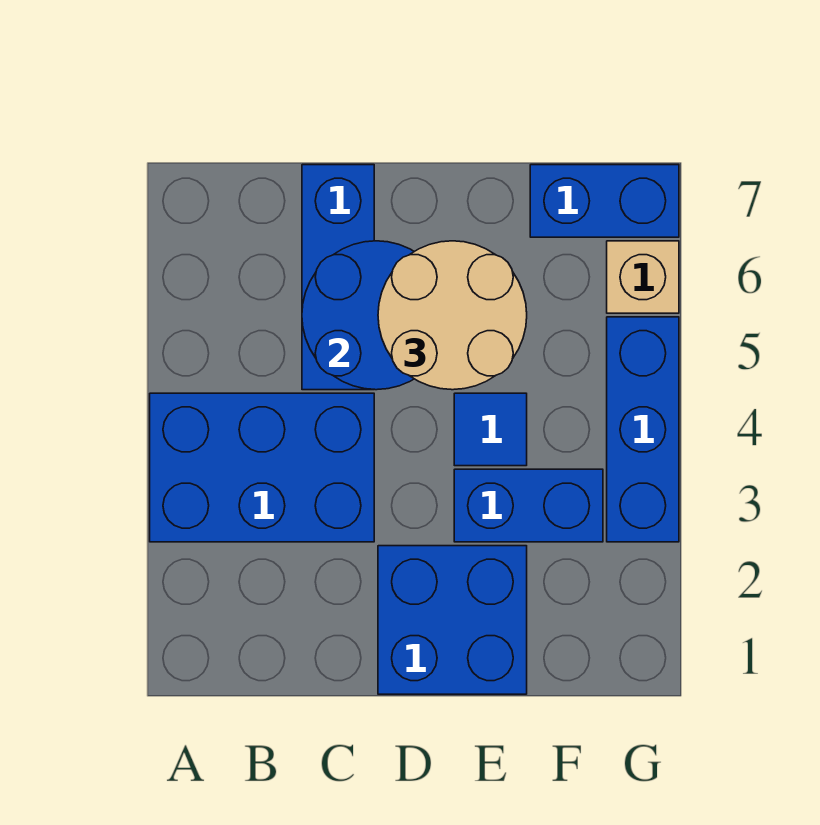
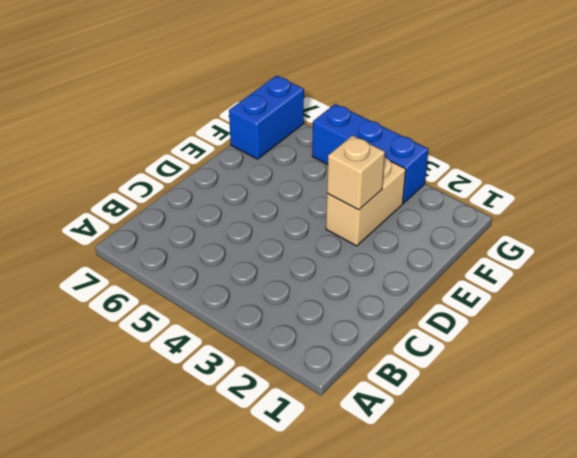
tan 1x2 brick [326,157,406,246] -> blue 1x2 brick [454,469,603,542]
tan 1x1 brick [327,136,385,210] -> tan 1x1 brick moved to [607,241,679,313]
none -> blue 2x3 brick [150,393,374,542]
none -> blue 1x3 brick [302,165,374,390]

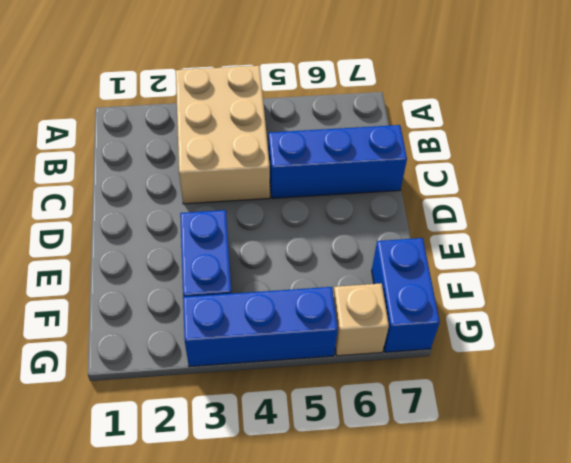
tan 2x3 brick [176,66,270,204] -> blue 2x3 brick [150,393,374,542]
none -> blue 2x2 brick [378,546,527,694]
none -> blue 1x1 tile [454,393,527,466]

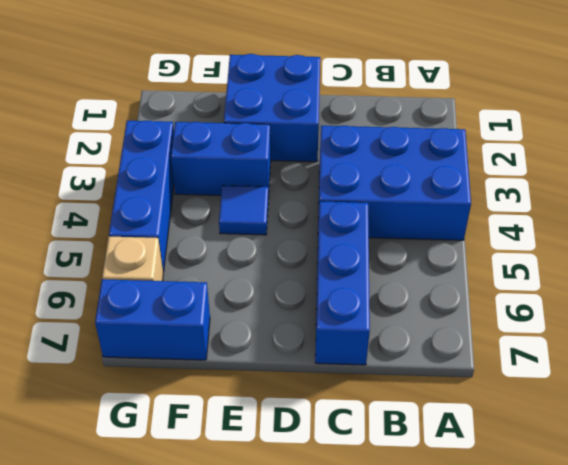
none -> blue 2x2 round brick [302,241,414,390]
none -> tan 2x2 round brick [378,241,527,390]

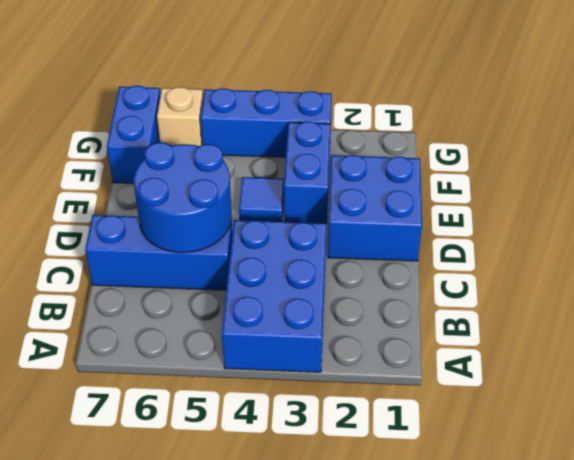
none -> tan 2x2 round brick [378,241,527,390]

